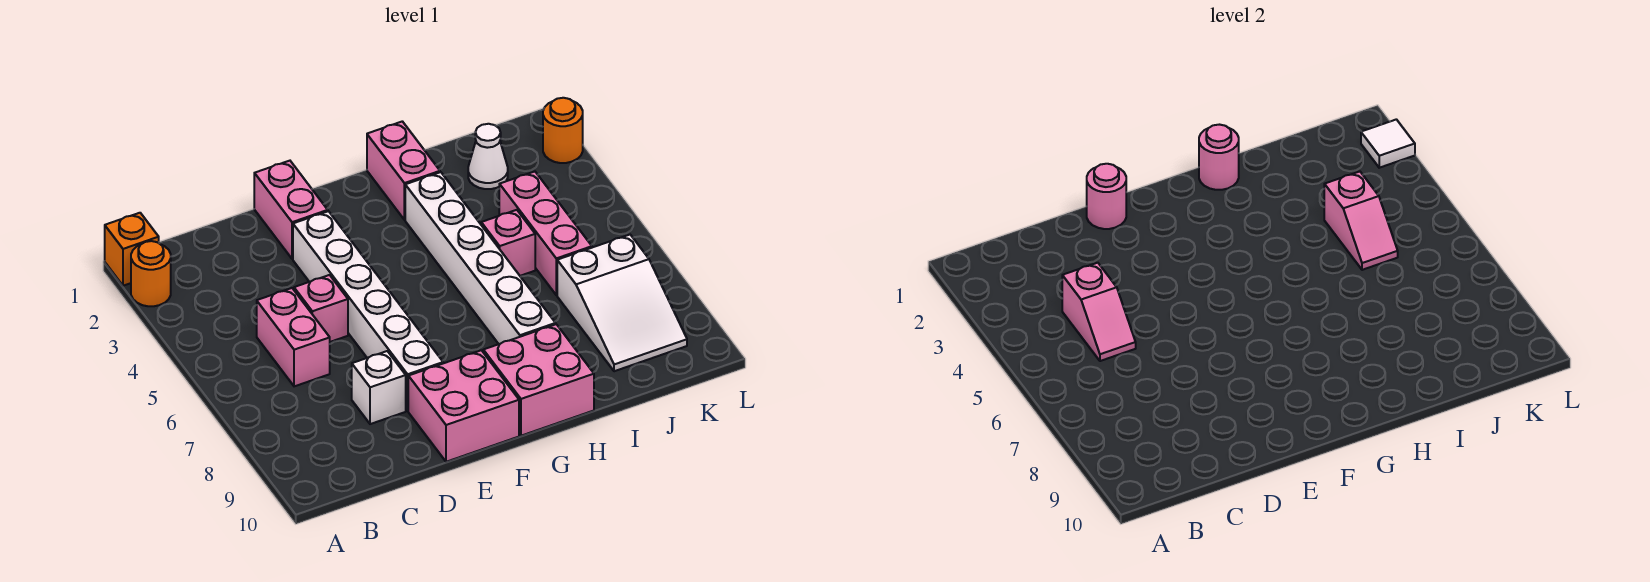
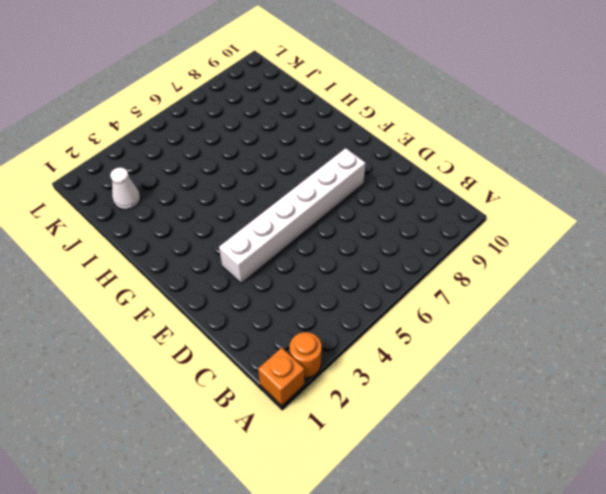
none -> pink 1x2 brick [257,288,330,386]
none -> pink 1x1 brick [294,275,348,342]
none -> white 1x1 brick [352,351,406,424]

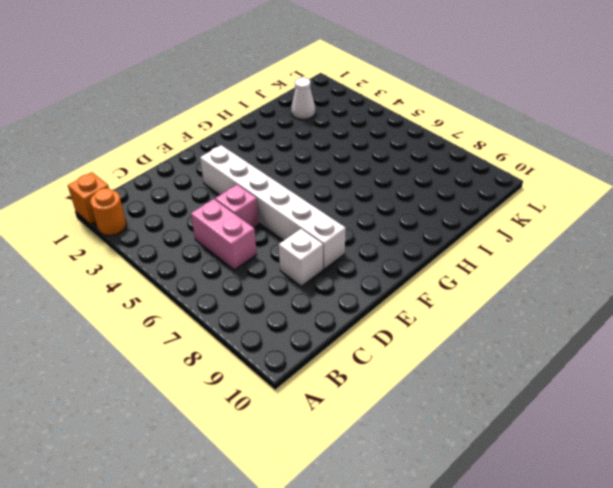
none -> pink 1x2 brick [254,161,328,259]
none -> pink 2x2 brick [408,350,519,462]
none -> pink 2x2 brick [483,324,594,436]

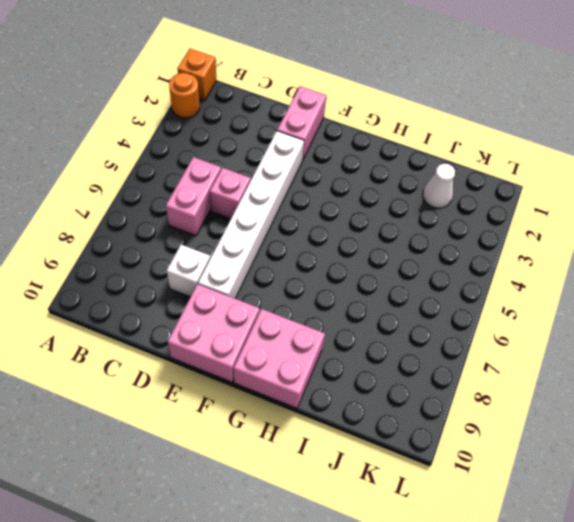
none -> pink 1x2 brick [367,121,440,220]
none -> white 1x6 brick [405,172,556,344]
none -> pink 1x1 brick [481,210,535,276]

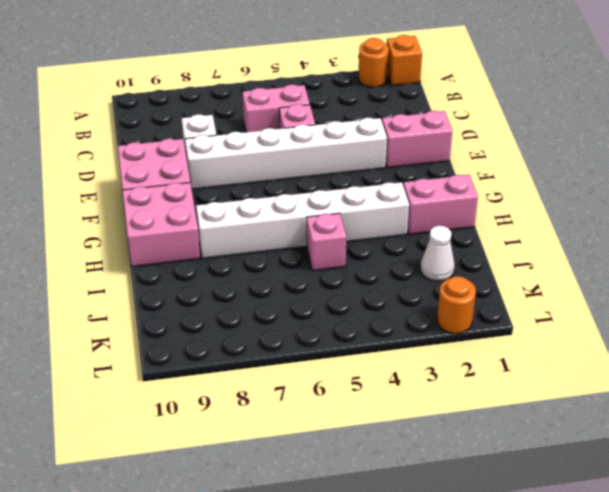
none -> pink 1x3 brick [499,172,592,295]
none -> white 2x3 slope [557,235,687,371]
none -> pink 1x2 slope [1062,263,1136,361]

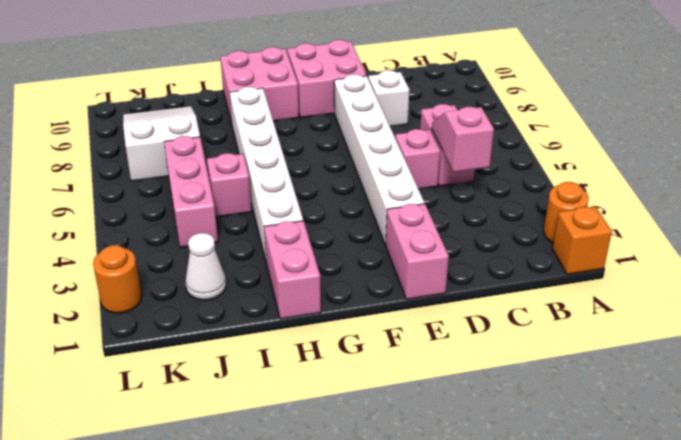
none -> pink 1x1 round brick [1087,164,1126,229]
none -> pink 1x1 round brick [1199,125,1239,190]
none -> pink 1x2 slope [1324,172,1398,270]

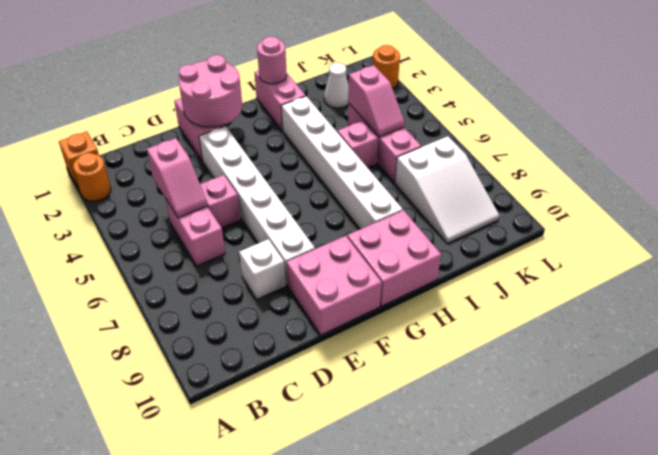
pink 2x2 round brick [179,55,242,127] -> pink 1x1 round brick [1087,164,1126,229]
none -> white 1x1 tile [1361,119,1415,168]

